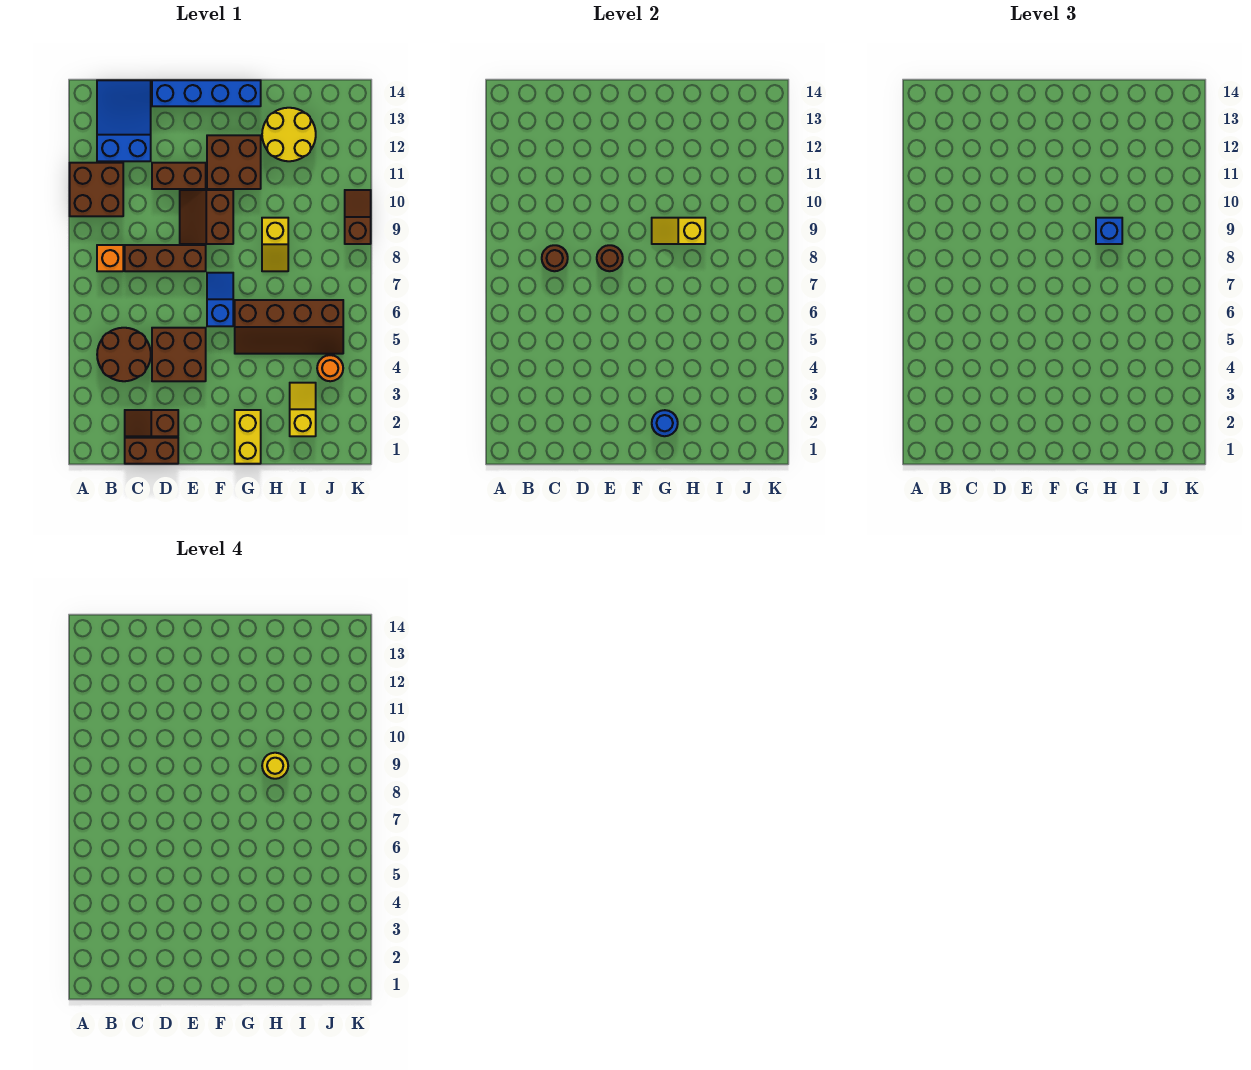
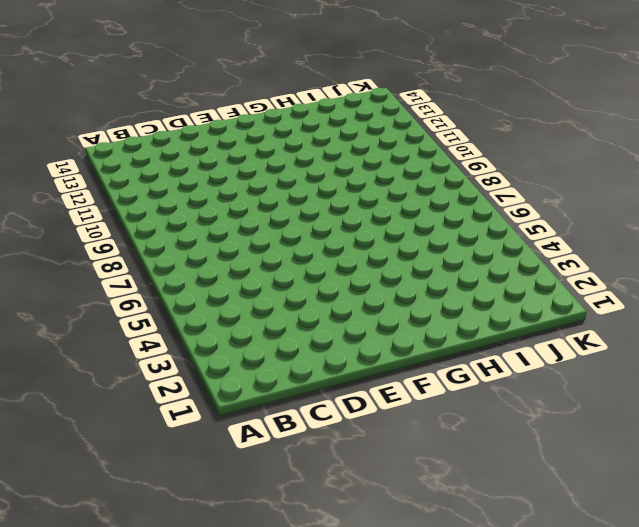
none -> brown 2x2 brick [70,163,123,216]
none -> brown 2x2 round brick [97,328,151,381]
none -> orange 1x1 brick [97,245,123,271]

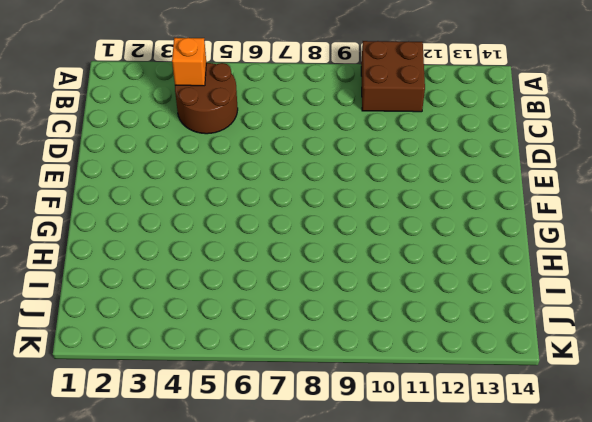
orange 1x1 brick [172,38,206,86] -> orange 1x1 brick moved to [97,245,123,271]
none -> blue 2x3 slope [97,80,151,161]
none -> brown 1x2 brick [125,438,178,464]
none -> brown 1x2 slope [125,410,178,436]

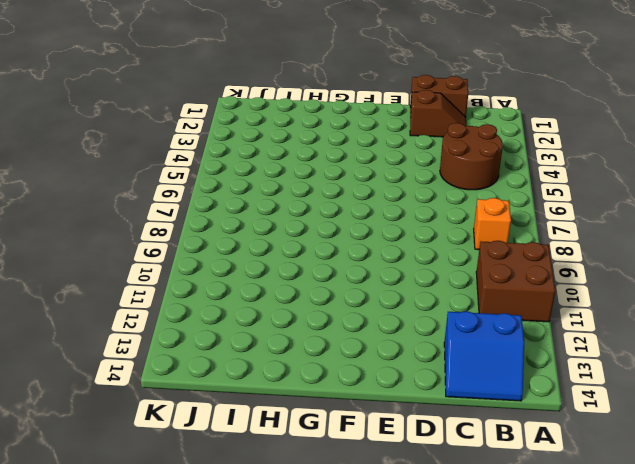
blue 2x2 slope [444,311,524,401] -> blue 2x3 slope [97,80,151,161]
none -> brown 1x3 brick [125,245,206,271]
none -> brown 2x2 brick [152,328,206,381]
none -> brown 1x2 brick [152,163,206,189]

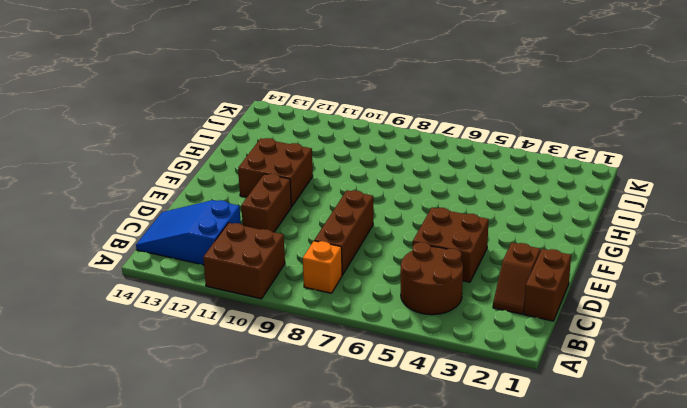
none -> blue 1x4 brick [152,80,261,106]
none -> brown 2x2 slope [180,190,233,244]
none -> blue 1x2 slope [207,273,233,326]

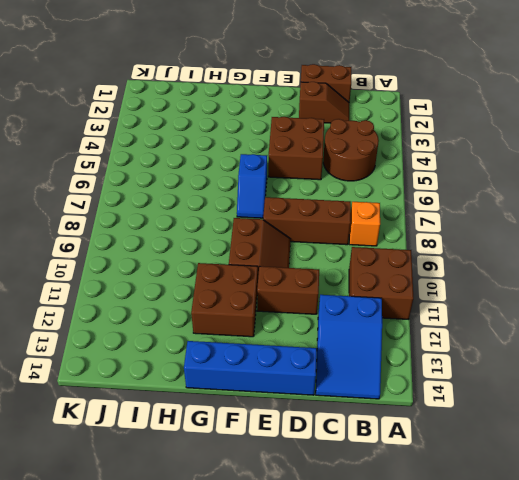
none -> yellow 1x2 brick [235,410,261,464]
none -> brown 2x4 slope [235,300,343,354]
none -> yellow 1x2 slope [262,218,288,271]

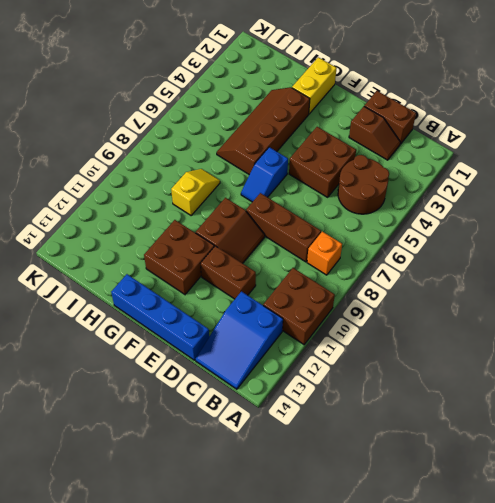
brown 2x4 slope [217,87,310,175] -> brown 2x4 slope turned to [235,300,343,354]
none -> yellow 2x2 round brick [262,108,316,161]
none -> yellow 1x2 slope [290,383,316,436]
none -> orange 1x1 round brick [317,355,343,381]

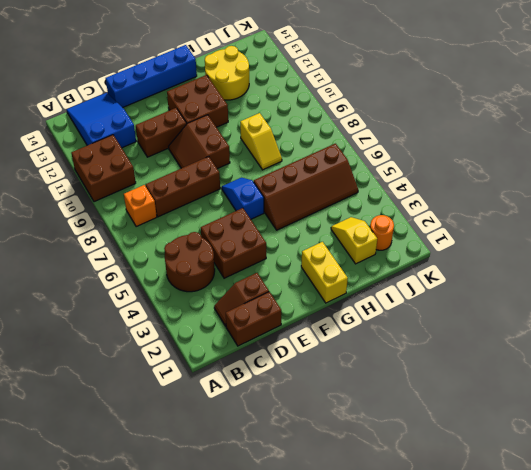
orange 1x1 round brick [370,215,394,250] -> orange 1x1 round brick moved to [317,355,343,381]
none -> brown 1x2 slope [345,190,371,244]
none -> brown 1x1 round brick [542,245,568,271]
none -> brown 1x1 round brick [597,245,623,271]

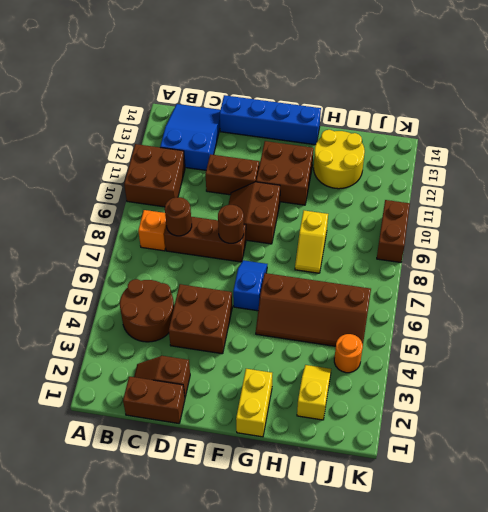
brown 1x2 brick [377,200,410,263] -> brown 1x2 slope [345,190,371,244]
none -> blue 1x1 round brick [652,410,678,436]
none -> yellow 1x2 slope [652,218,705,244]
none -> blue 1x1 brick [1096,218,1122,244]

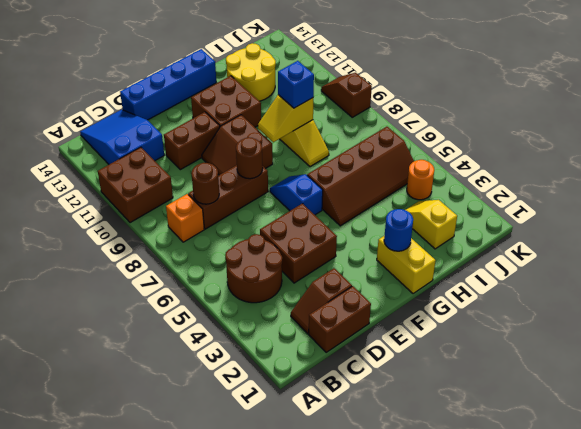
none -> yellow 1x1 round brick [262,753,288,779]

